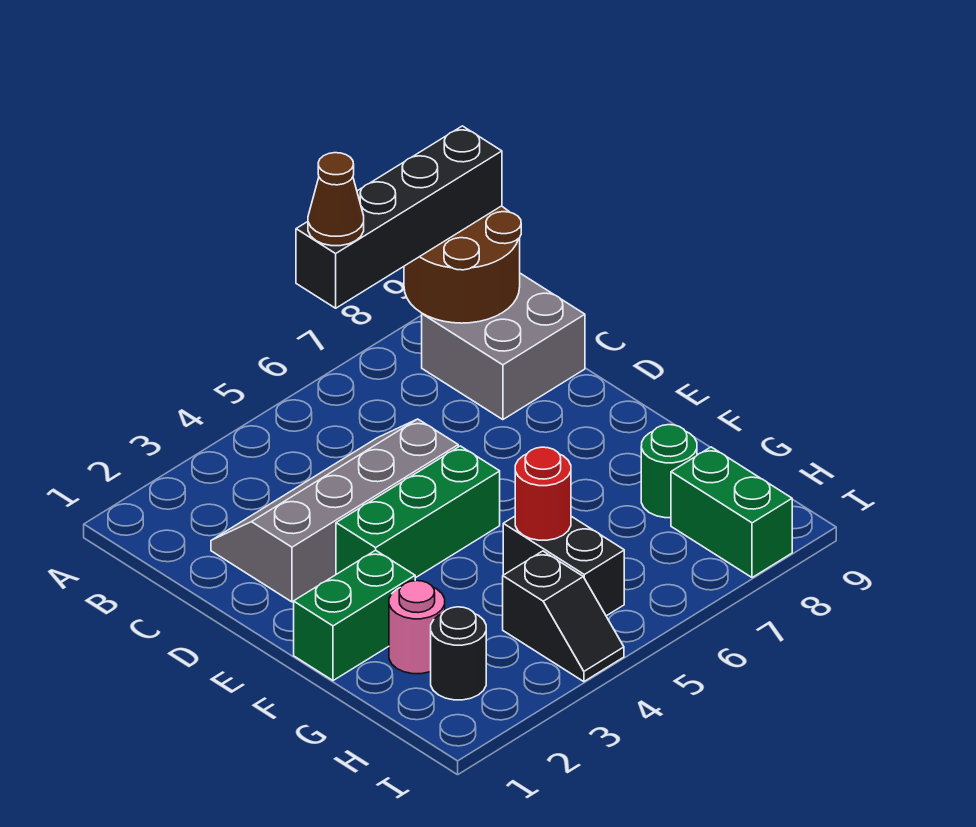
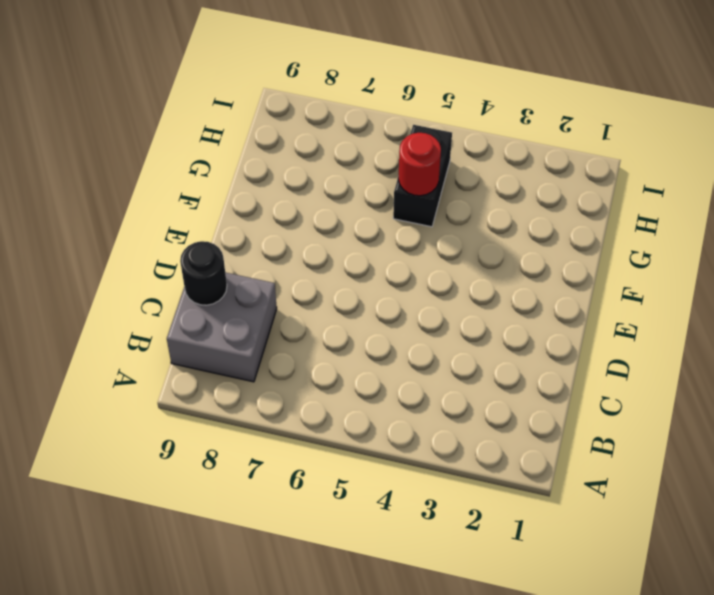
black 1x1 round brick [180,241,227,305] -> black 1x1 round brick moved to [431,607,486,700]
none -> grey 2x4 slope [211,419,458,602]
none -> green 1x3 brick [336,446,500,578]
none -> green 1x2 brick [294,550,415,681]

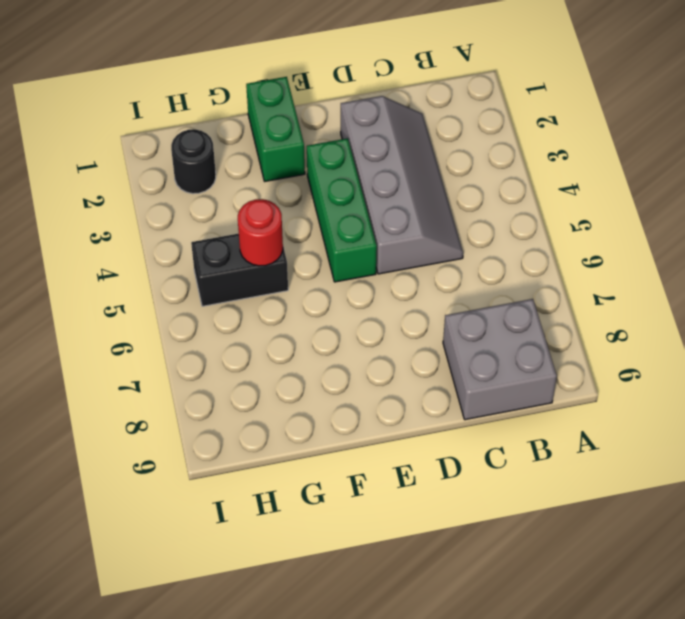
none -> pink 1x1 round brick [389,581,445,674]
none -> green 1x1 round brick [641,425,697,518]
none -> black 1x2 slope [503,551,624,682]

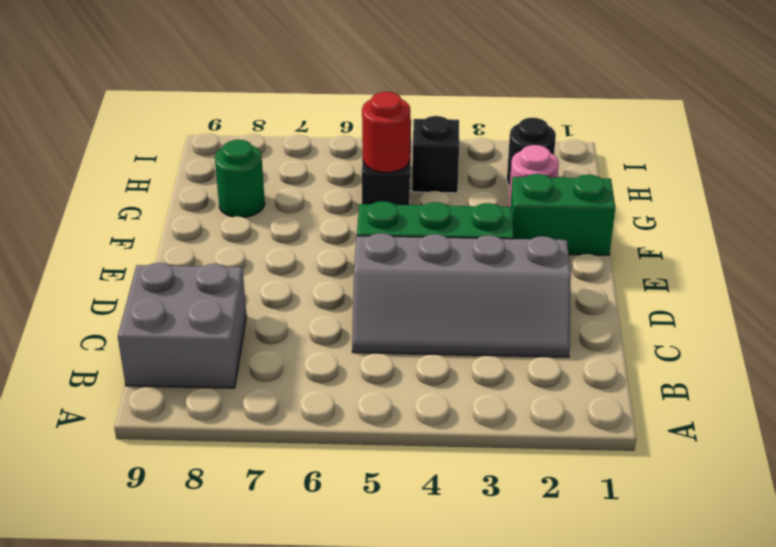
none -> green 1x2 brick [671,447,792,578]
none -> brown 2x2 round brick [404,206,521,323]
none -> black 1x4 brick [296,126,502,308]

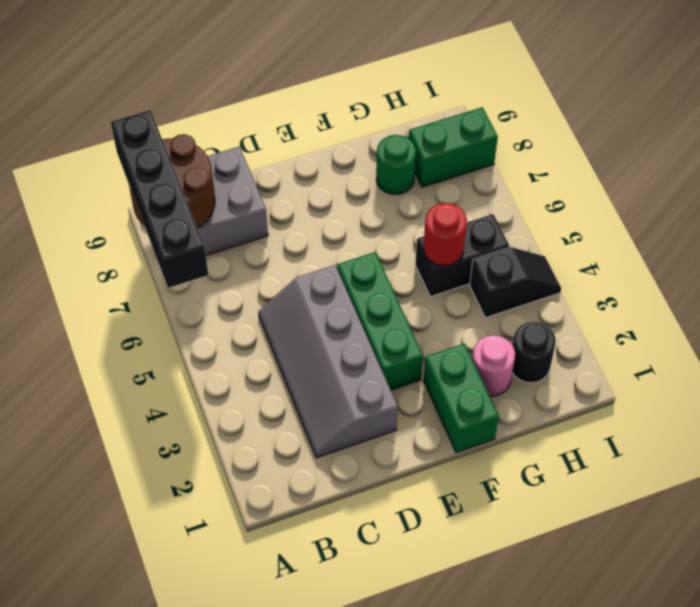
none -> brown 1x1 cone [308,153,364,246]

